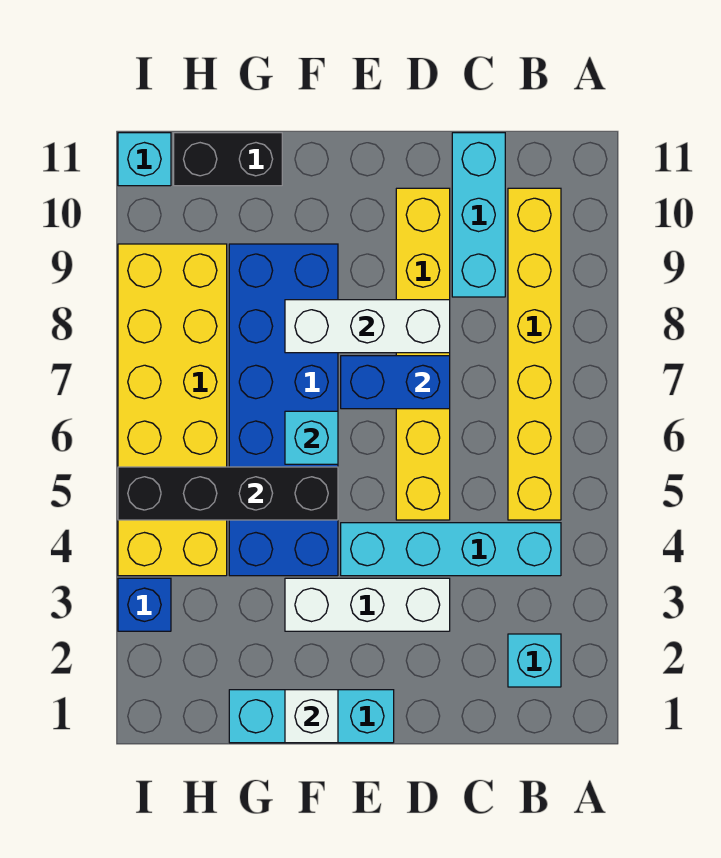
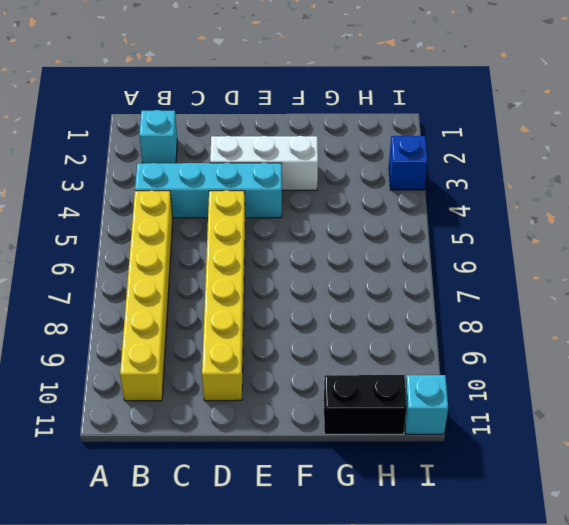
none -> cyan 1x3 brick [452,133,505,297]
none -> cyan 1x3 brick [229,690,394,743]
none -> blue 2x6 brick [229,244,338,576]

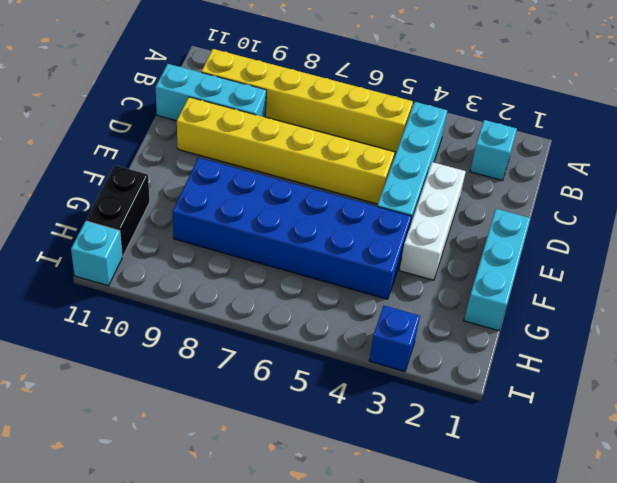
none -> yellow 2x6 brick [118,244,227,576]
none -> blue 1x2 brick [341,356,450,409]
none -> white 1x3 brick [285,300,450,353]

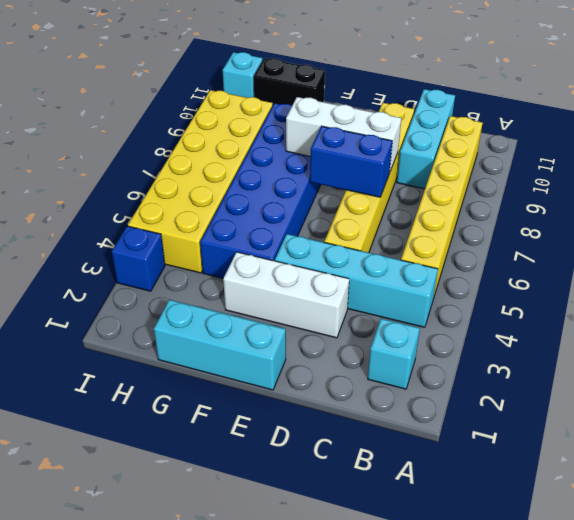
none -> white 1x1 brick [285,690,338,743]
none -> black 1x4 brick [118,467,338,520]
none -> cyan 1x1 brick [285,411,338,464]

